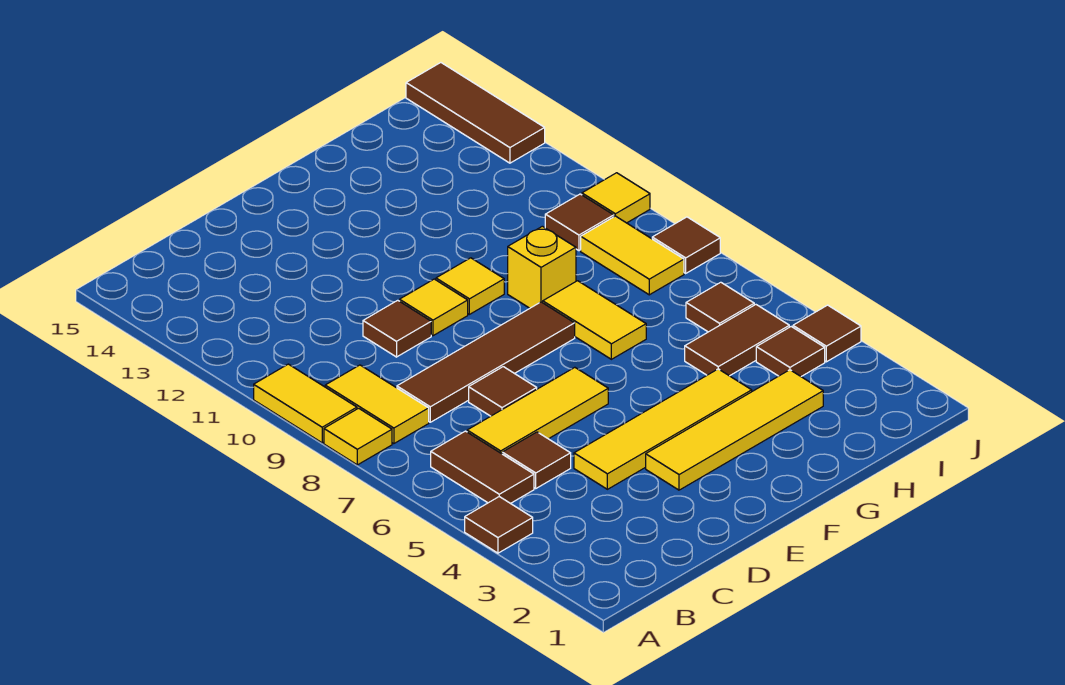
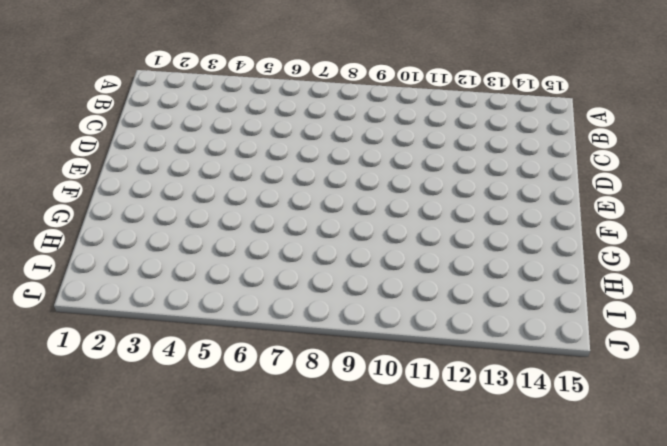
none -> brown 1x1 tile [465,497,533,553]
none -> yellow 1x1 tile [324,408,392,465]
none -> yellow 1x2 tile [254,364,357,443]

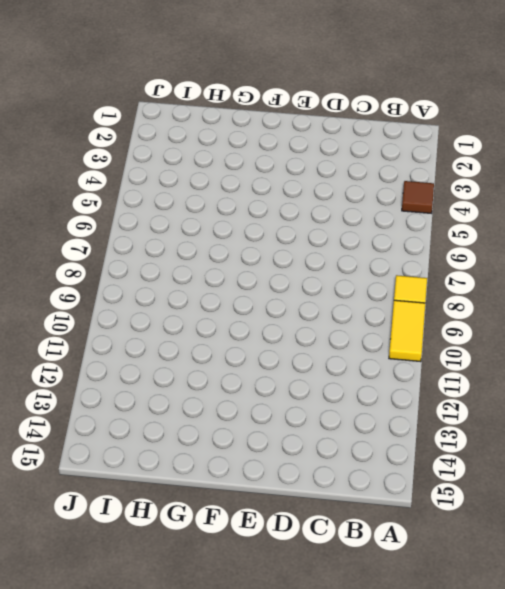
none -> brown 1x2 tile [431,431,534,504]
none -> yellow 1x2 tile [325,365,429,444]
none -> brown 1x1 tile [502,432,571,488]

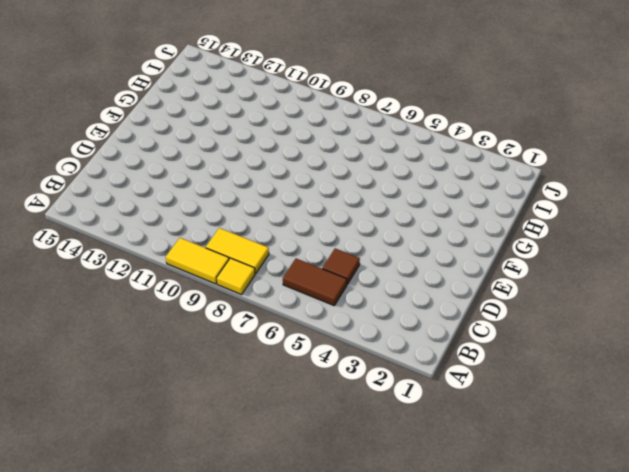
none -> brown 1x1 tile [465,497,533,553]
none -> yellow 1x3 tile [467,367,608,454]
none -> brown 1x4 tile [397,302,575,422]

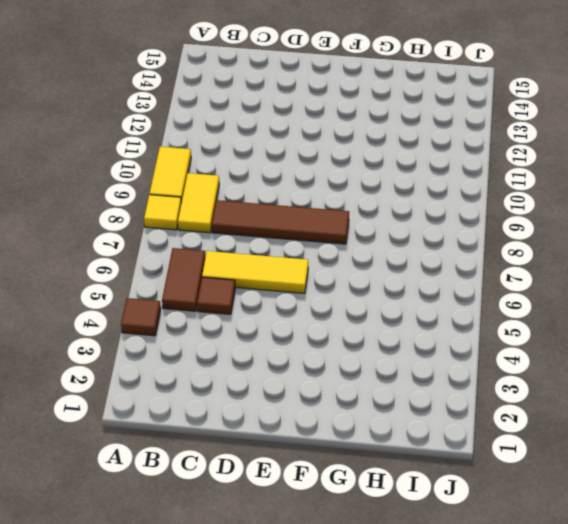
none -> yellow 1x4 tile [574,369,752,489]
none -> brown 1x1 tile [469,367,537,416]
none -> brown 1x1 tile [363,300,431,357]

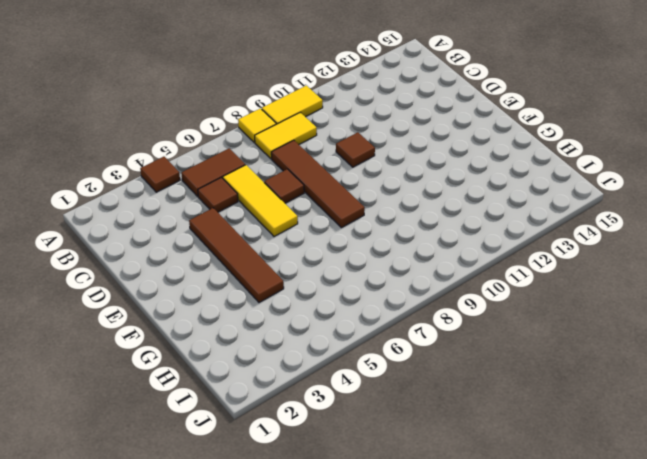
brown 1x4 tile [189,208,284,303] -> yellow 1x4 tile [574,369,752,489]
none -> yellow 1x4 tile [646,370,823,490]
none -> yellow 1x1 tile [400,279,468,336]
none -> yellow 1x1 tile [436,258,504,314]

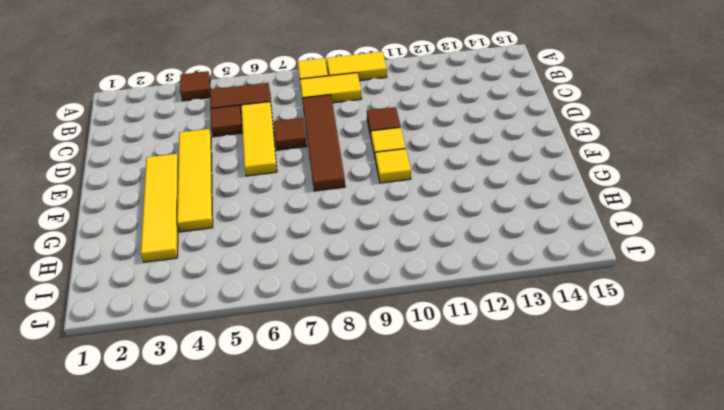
none -> yellow 1x2 tile [543,281,646,359]
none -> yellow 1x1 brick [508,226,576,308]
none -> brown 1x2 tile [685,305,789,376]

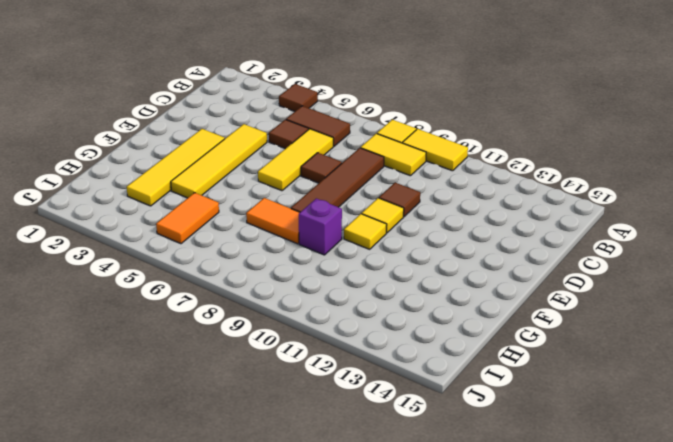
orange 1x2 tile [246,198,300,244] -> yellow 1x2 tile [543,281,646,359]
purple 1x1 brick [299,198,342,255] -> yellow 1x1 brick [508,226,576,308]
orange 1x2 tile [156,193,219,244] -> brown 1x2 tile [685,305,789,376]
none -> brown 1x1 tile [756,327,825,376]
none -> brown 1x1 tile [686,282,754,332]
none -> yellow 1x2 tile [581,216,684,295]

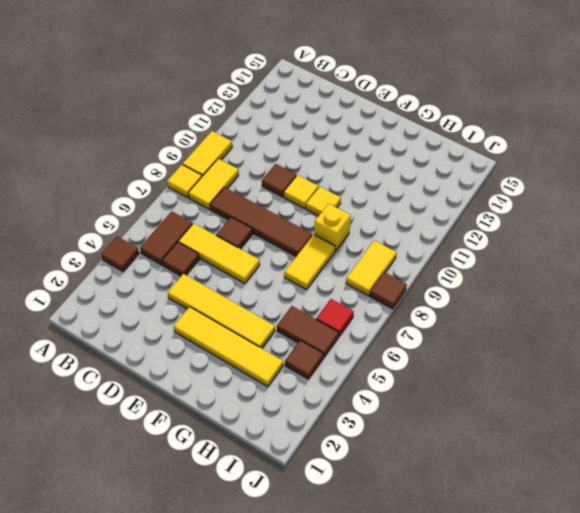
red 1x1 tile [316,299,354,336] -> brown 1x1 tile [686,282,754,332]
none -> brown 1x1 tile [545,194,614,251]
none -> brown 1x1 tile [793,305,861,362]
none -> yellow 1x1 tile [582,173,650,223]

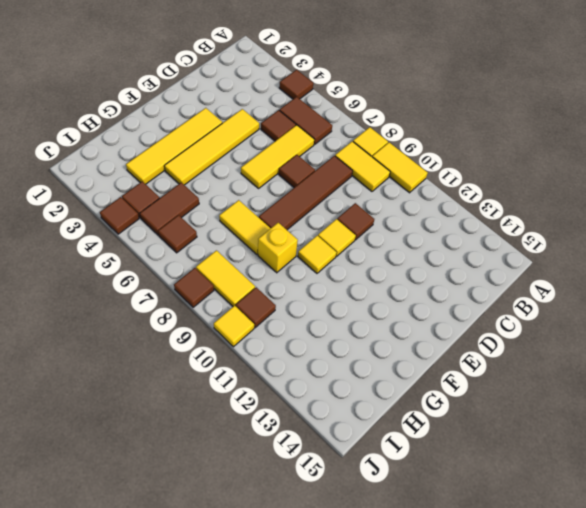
none -> brown 1x3 tile [406,63,545,163]

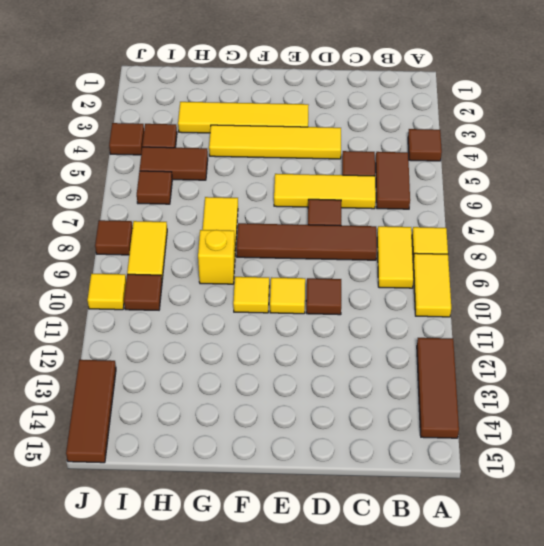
brown 1x3 tile [417,338,459,438] -> none

